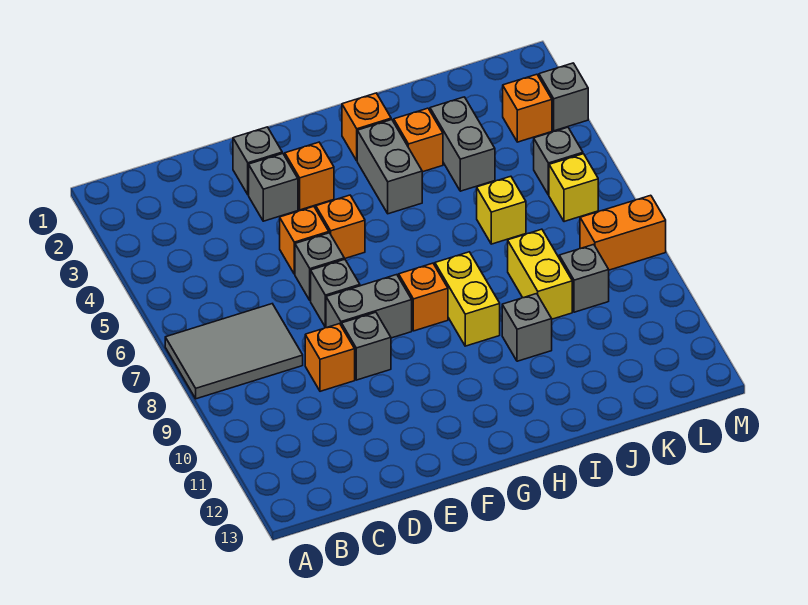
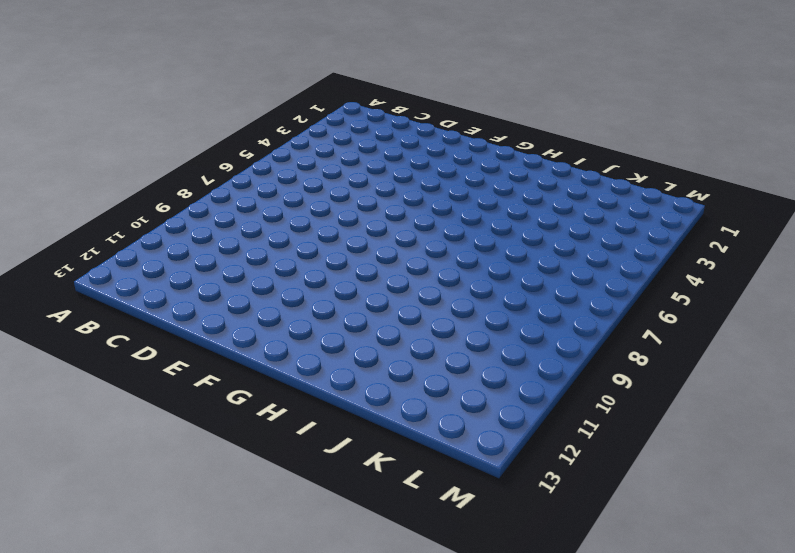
none -> grey 2x3 tile [165,304,303,399]
none -> orange 1x1 brick [305,324,355,391]
none -> grey 1x1 brick [233,127,282,195]

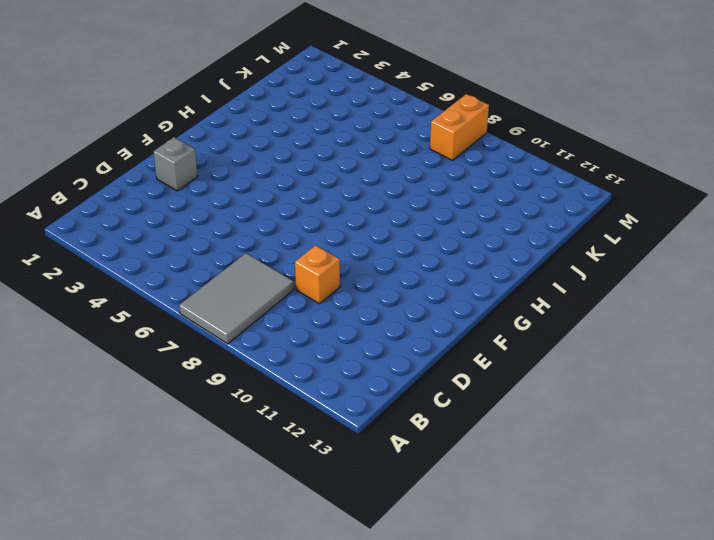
none -> grey 1x1 brick [249,153,298,221]
none -> orange 1x1 brick [280,206,329,274]
none -> grey 1x1 brick [295,233,344,301]

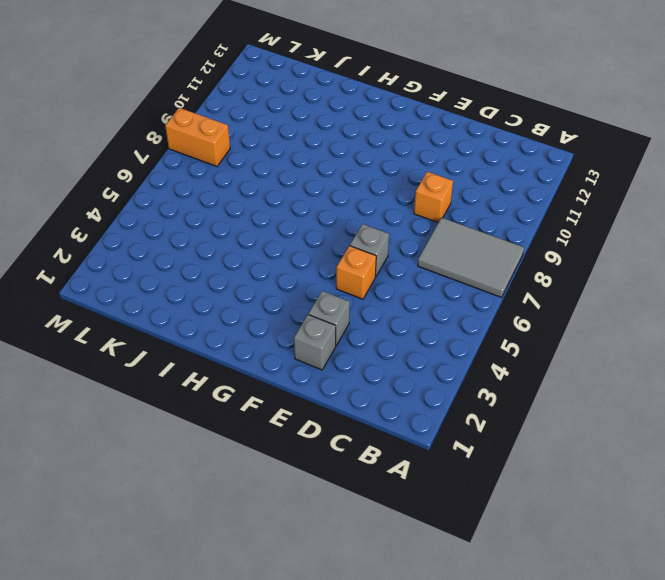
none -> grey 1x1 brick [311,259,360,327]
none -> grey 1x2 brick [326,275,412,338]
none -> grey 1x1 brick [342,312,391,380]

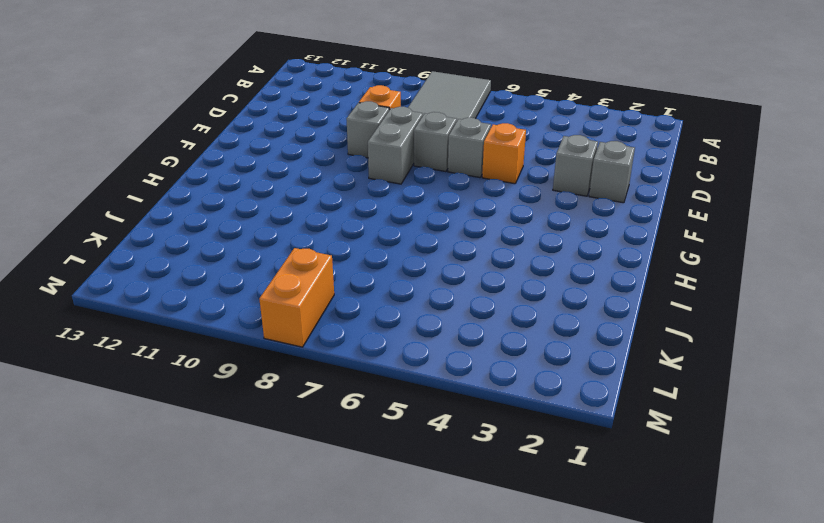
none -> orange 1x1 brick [284,142,334,210]
none -> orange 1x1 brick [316,195,365,259]
none -> orange 1x1 brick [399,263,448,331]

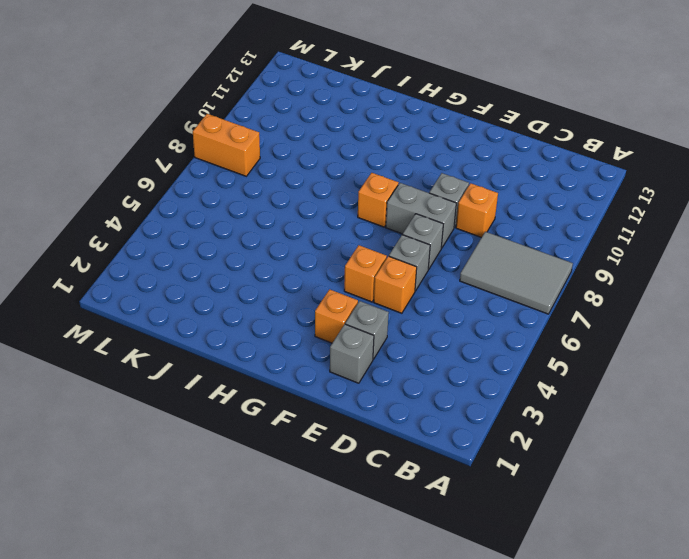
none -> orange 1x1 brick [342,93,391,161]
none -> grey 1x2 brick [357,119,422,214]
none -> yellow 1x2 brick [435,252,500,346]

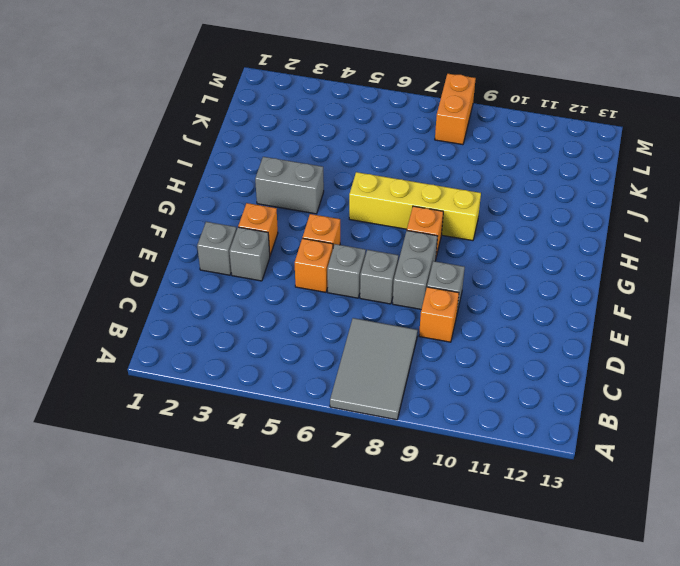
yellow 1x4 brick [349,172,481,241] -> yellow 1x2 brick [435,252,500,346]
none -> orange 1x1 brick [342,93,391,161]
none -> orange 1x1 brick [394,108,443,172]
none -> grey 1x1 brick [502,294,552,361]

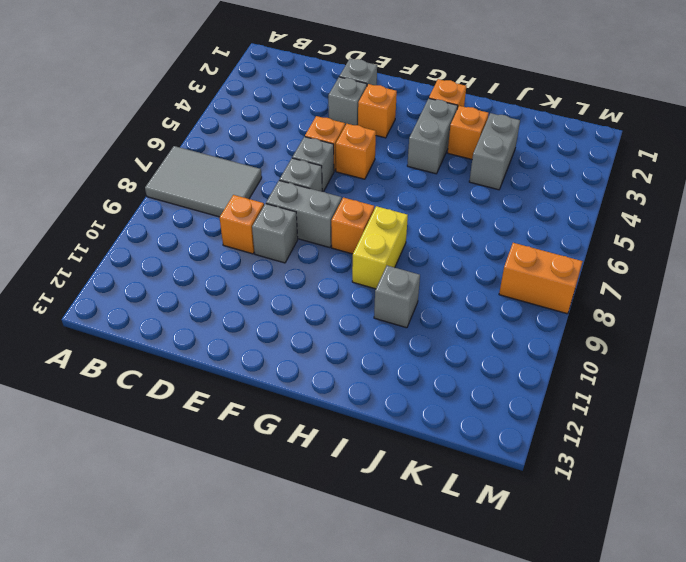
none -> yellow 1x1 brick [477,176,526,244]
none -> yellow 1x2 brick [508,229,572,319]
none -> grey 1x1 brick [559,244,609,312]

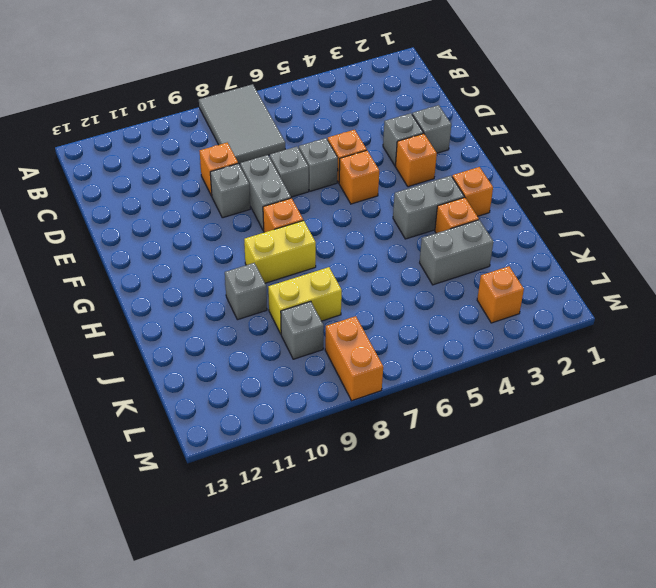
none -> yellow 1x1 brick [477,176,526,244]
none -> grey 1x1 brick [534,127,583,195]
none -> yellow 1x1 brick [549,154,598,222]

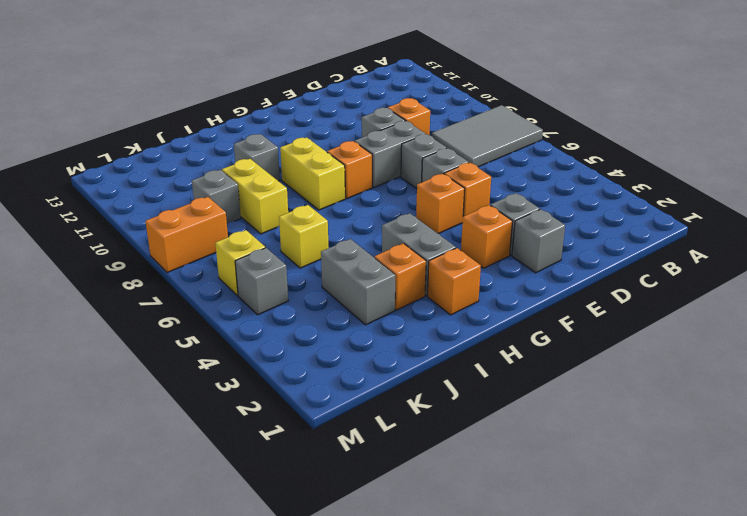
none -> orange 1x1 brick [503,74,552,142]
none -> grey 1x1 brick [539,63,588,131]

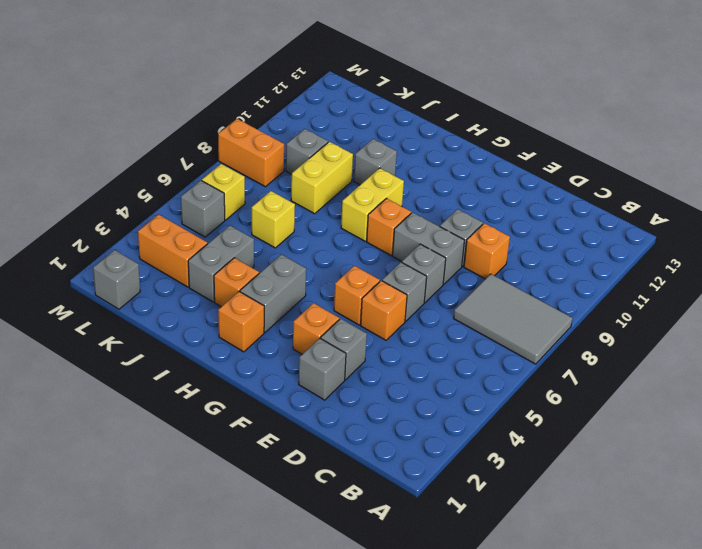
orange 1x2 brick [138,215,208,287] -> orange 1x1 brick [503,74,552,142]
grey 1x1 brick [93,250,140,309] -> grey 1x1 brick moved to [539,63,588,131]

